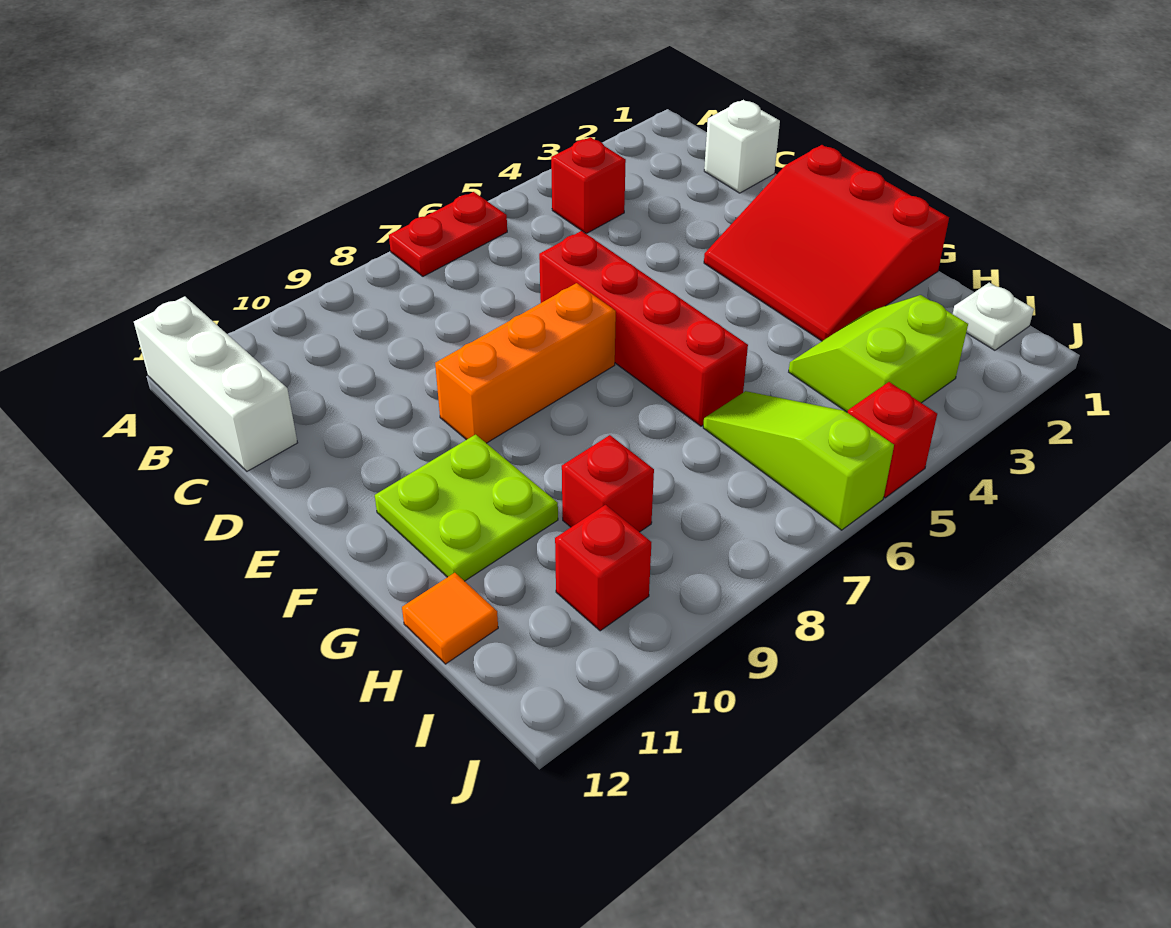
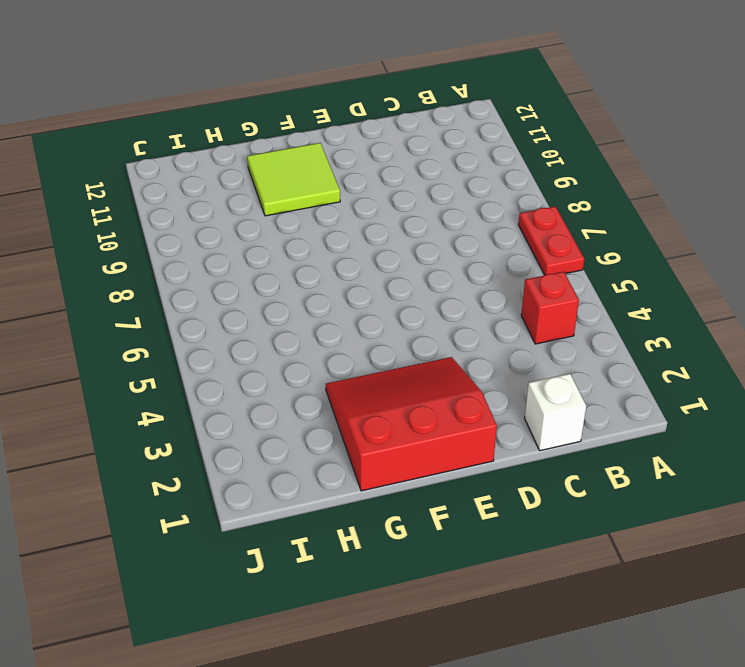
lime 2x2 tile [247,143,340,216] -> lime 2x2 plate [375,435,558,581]
none -> white 1x3 brick [134,296,297,471]
none -> red 1x4 brick [539,231,748,426]
none -> orange 1x3 brick [435,283,616,443]

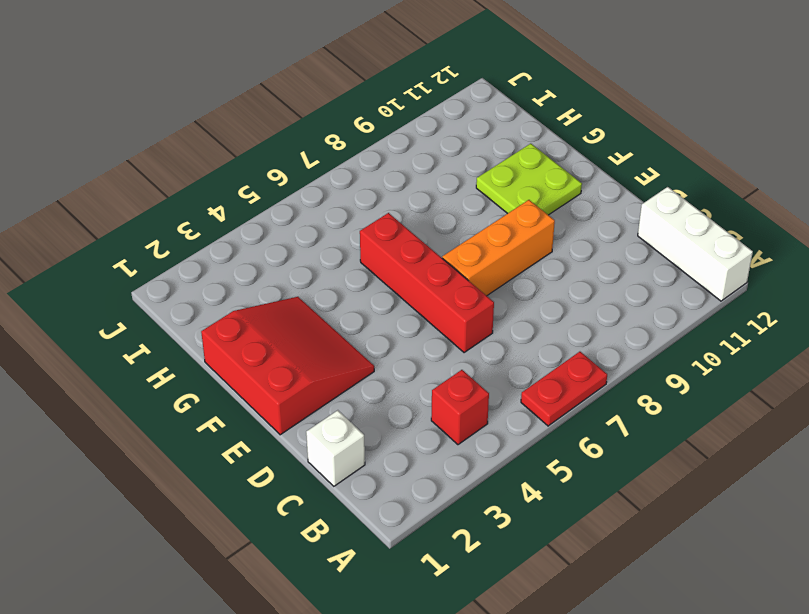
none -> lime 2x2 slope [789,295,968,412]
none -> lime 1x3 slope [703,391,894,530]
none -> red 1x1 brick [562,435,654,532]

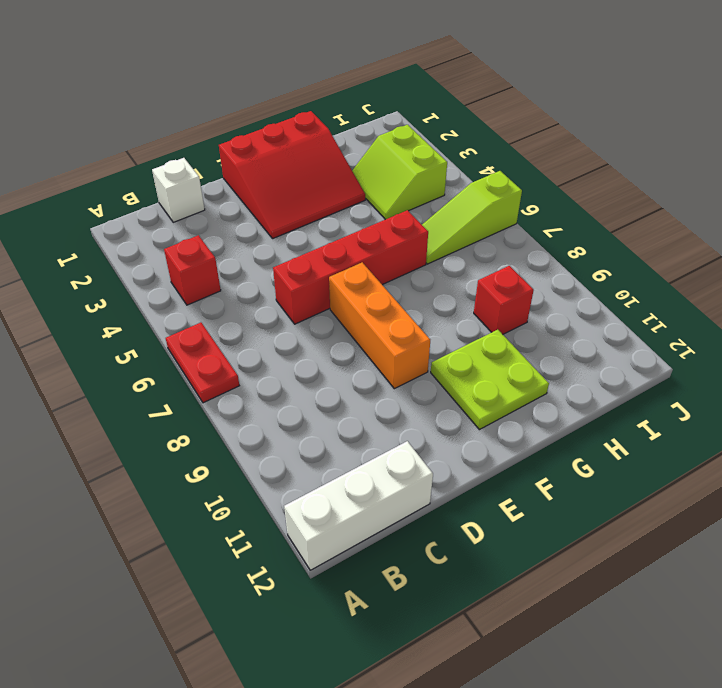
none -> orange 1x1 tile [402,573,498,664]
none -> white 1x1 plate [953,282,1034,350]
none -> red 1x1 brick [555,505,651,631]

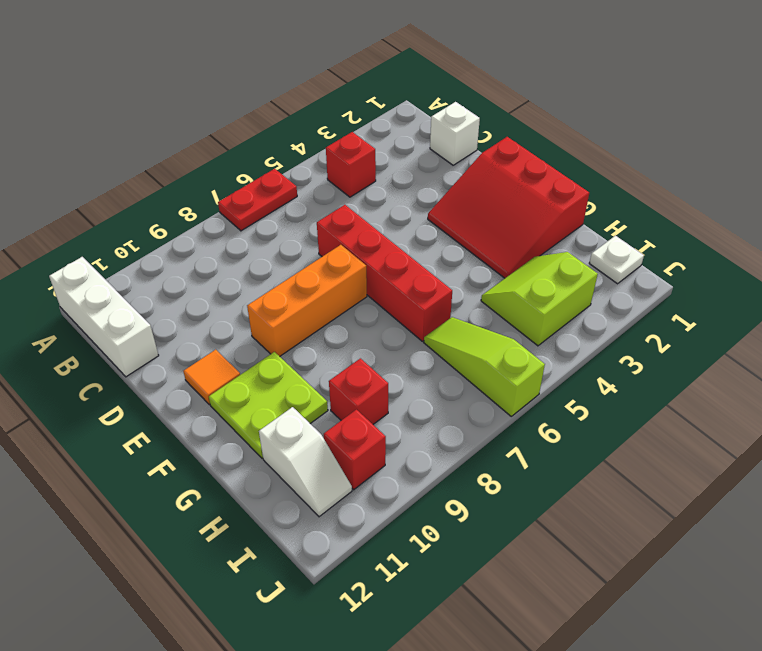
orange 1x1 tile [183,350,240,405] -> orange 1x1 tile moved to [402,573,498,664]
white 1x2 slope [259,407,352,517] -> none
none -> red 1x1 brick [847,382,937,498]

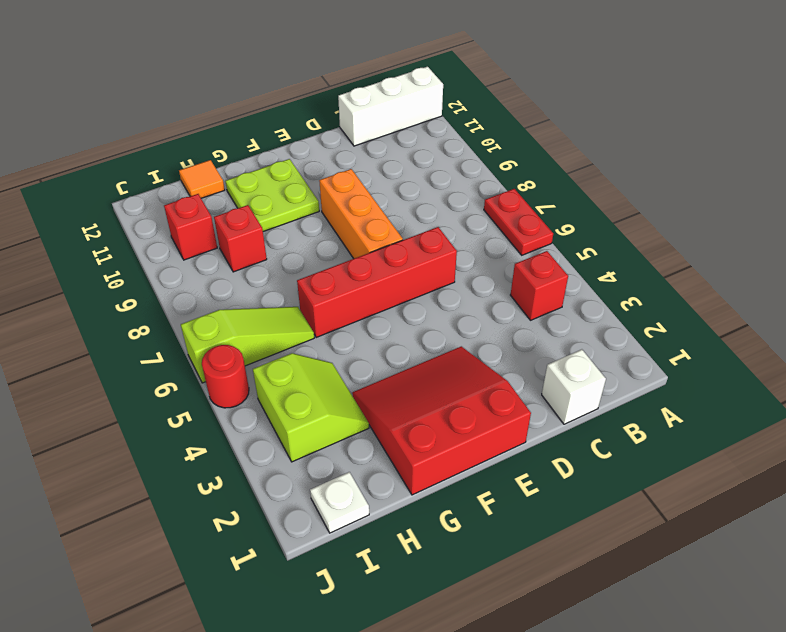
red 1x1 round brick [202,345,249,408] -> red 1x1 brick [847,382,937,498]

